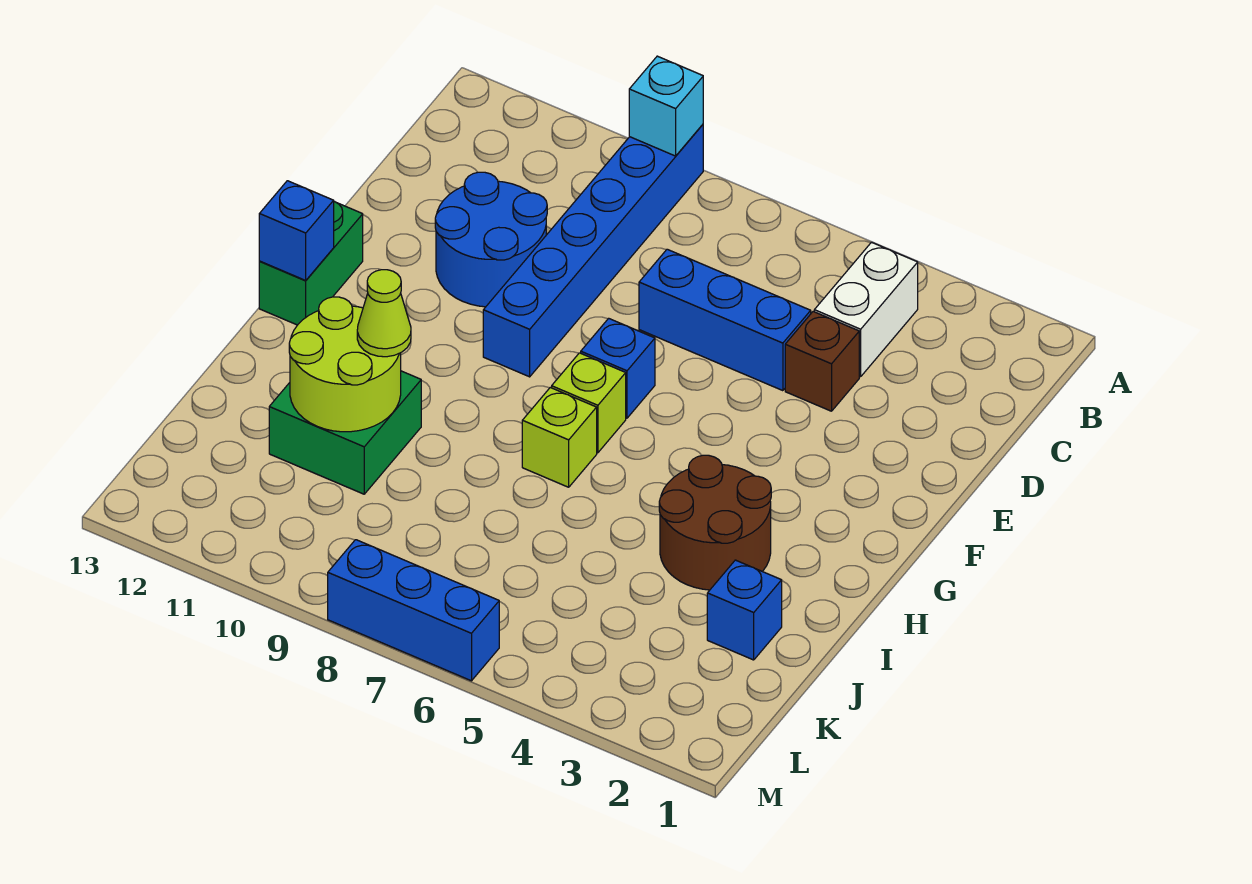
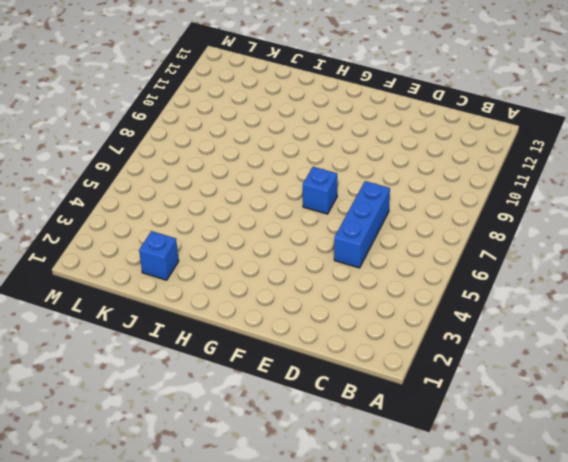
none -> blue 1x6 brick [483,125,703,377]
none -> white 1x2 brick [814,242,918,377]
none -> brown 1x1 brick [785,312,859,411]

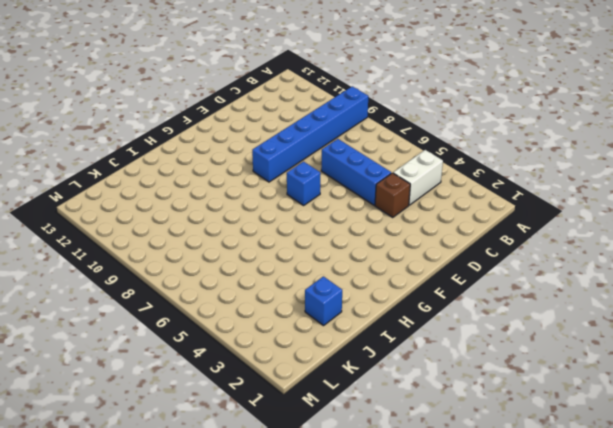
none -> blue 2x2 round brick [435,172,547,307]
none -> green 1x2 brick [259,201,363,325]
none -> lime 1x1 brick [552,353,626,453]

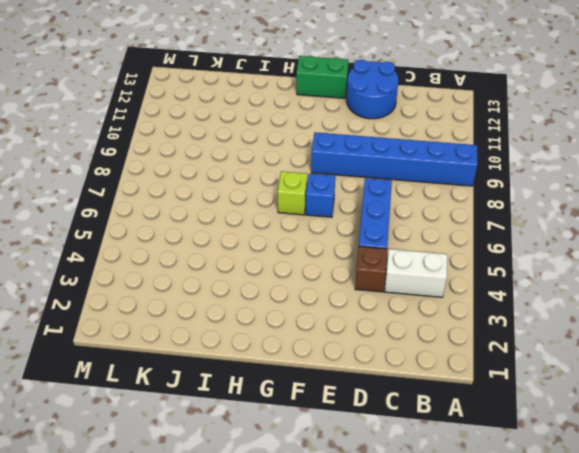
blue 2x2 round brick [347,60,399,119] -> blue 2x2 round brick moved to [435,172,547,307]
none -> brown 2x2 round brick [659,455,771,590]
none -> lime 1x1 brick [522,388,597,487]
none -> green 2x2 brick [269,371,421,494]

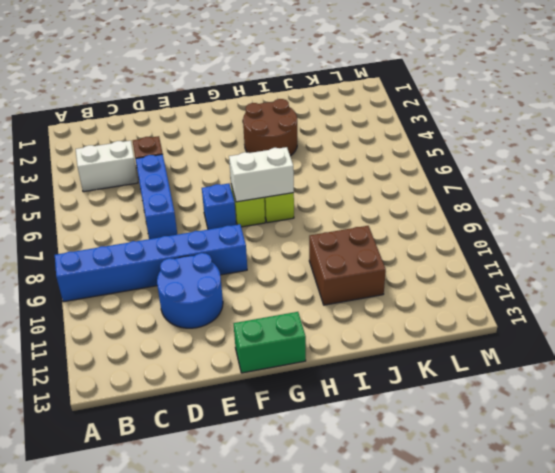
white 1x2 brick [229,147,294,202] -> none
brown 2x2 brick [309,226,386,305] -> green 2x2 brick [269,371,421,494]
none -> blue 1x1 brick [707,560,782,660]
none -> blue 1x3 brick [328,540,499,681]
none -> cyan 1x1 brick [629,56,703,156]

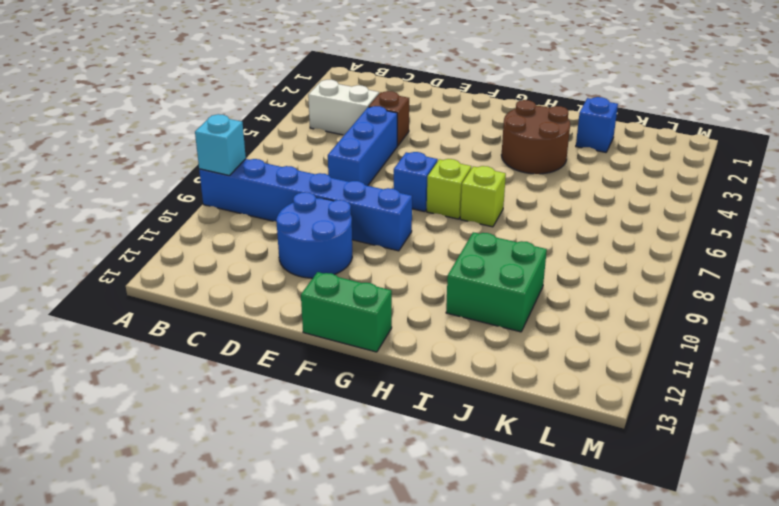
none -> blue 1x3 brick [328,540,499,681]
none -> blue 1x1 brick [259,181,334,280]
none -> lime 2x2 round brick [289,297,401,432]

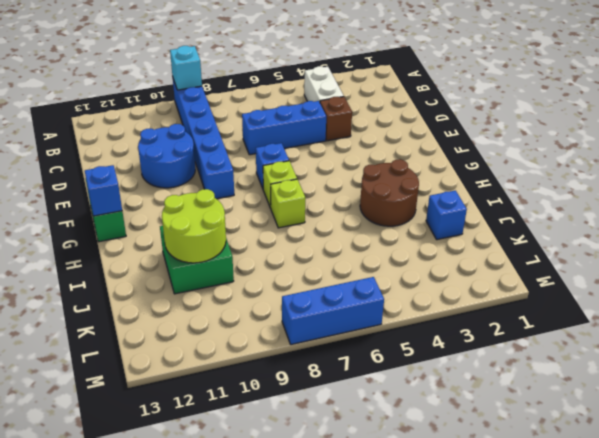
none -> lime 1x1 cone [357,270,411,357]

